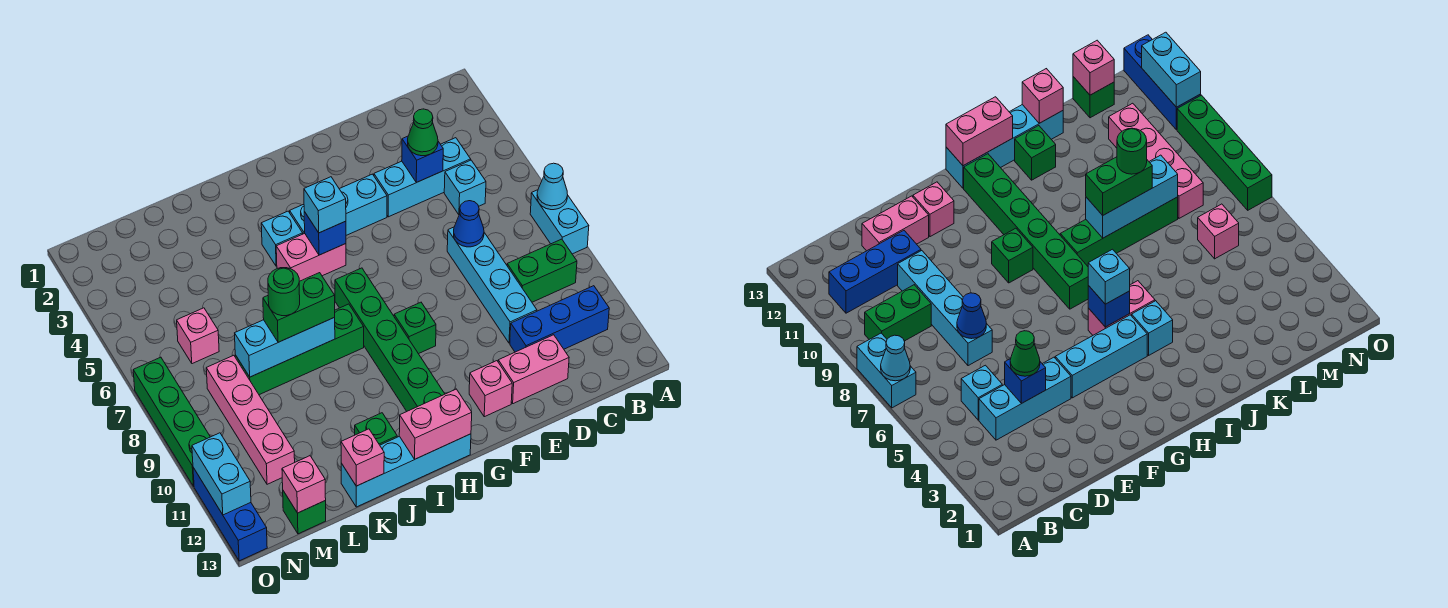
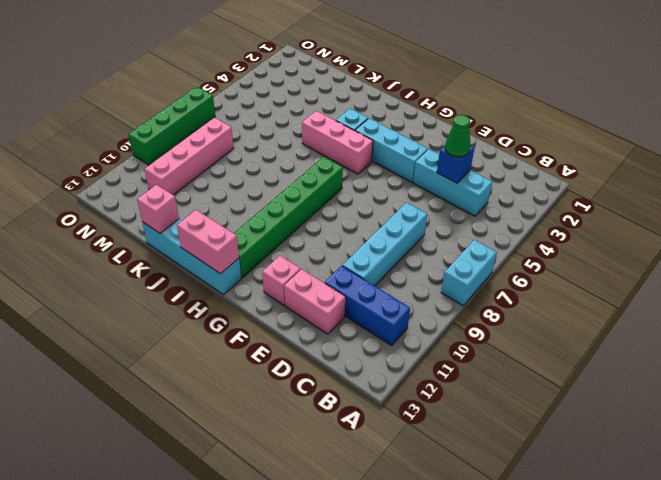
pink 1x3 brick [302,111,373,174] -> pink 1x2 brick [276,233,346,281]
none -> green 1x2 brick [507,239,577,302]
none -> cyan 1x1 brick [444,160,486,215]
none -> green 1x1 brick [394,302,436,354]
none -> green 1x4 brick [235,304,364,395]

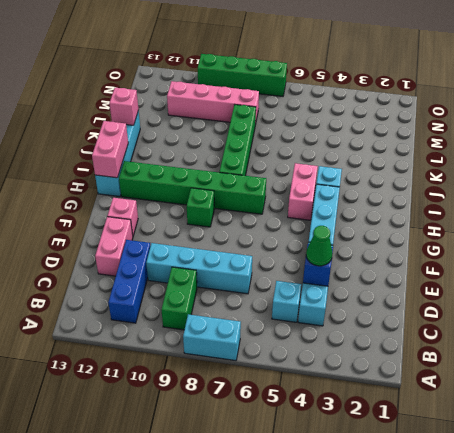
none -> green 1x1 brick [355,413,397,445]
none -> pink 1x1 brick [177,308,219,364]
none -> green 1x1 brick [283,491,326,534]
none -> blue 1x3 brick [193,468,267,561]

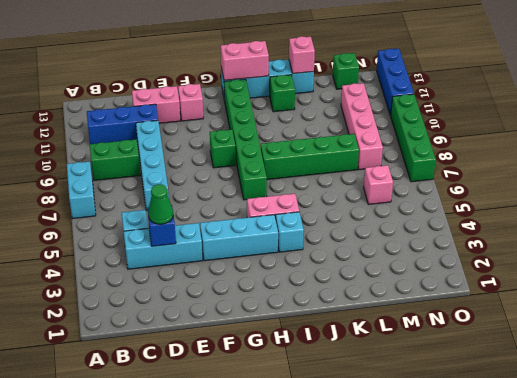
none -> cyan 1x1 cone [537,163,568,210]
none -> blue 1x1 cone [454,201,484,247]
none -> blue 1x1 brick [304,212,346,255]
none -> cyan 1x3 brick [235,317,335,377]

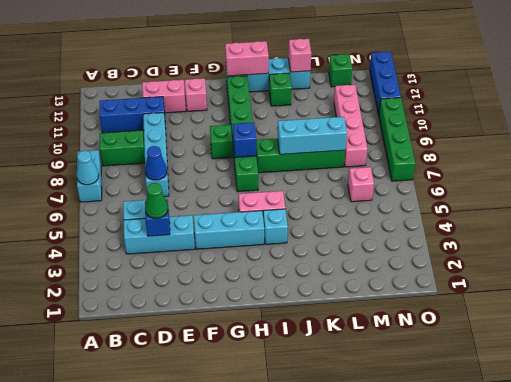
blue 1x1 brick [233,122,256,157] -> blue 1x1 brick moved to [304,212,346,255]
none -> pink 1x1 brick [282,456,326,513]
none -> cyan 1x2 brick [192,433,251,515]
none -> cyan 1x1 brick [304,177,346,233]
none -> green 1x2 brick [263,273,335,342]

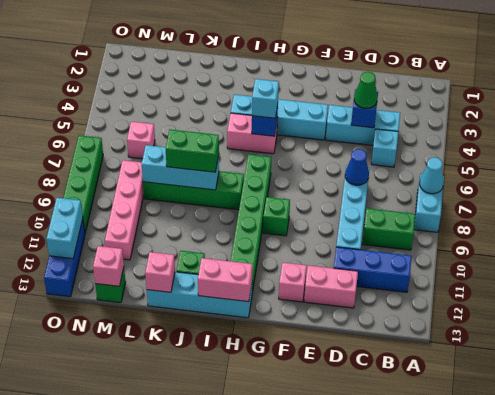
none -> green 1x1 round brick [268,268,300,316]

